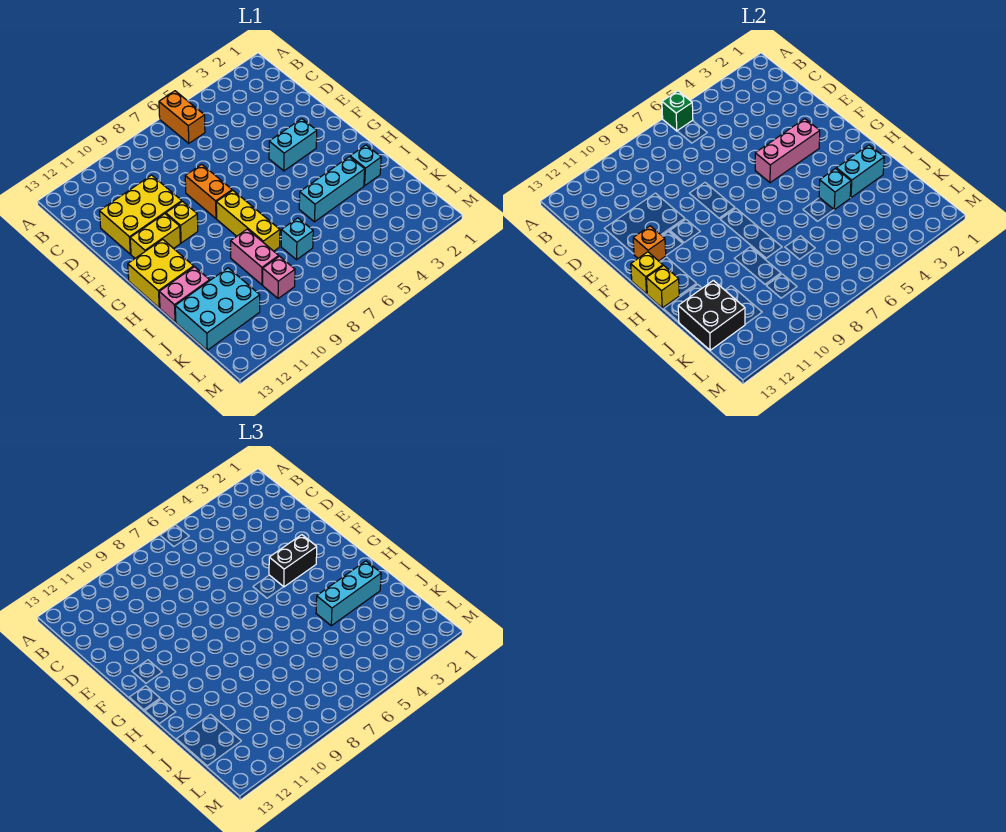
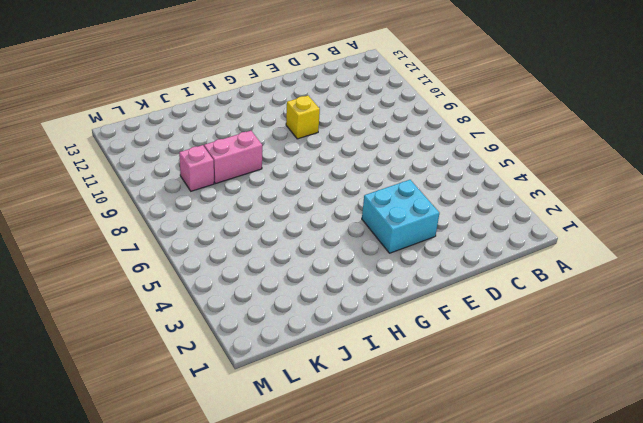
cyan 2x2 brick [362,180,439,253] -> cyan 1x2 brick [269,119,317,171]
none -> orange 1x2 brick [159,91,205,143]
none -> yellow 2x3 brick [99,175,182,254]
none -> orange 1x2 brick [185,164,232,218]

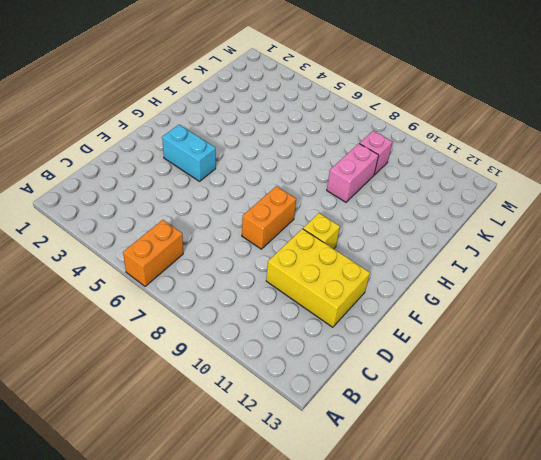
none -> yellow 1x2 brick [130,214,180,258]
none -> yellow 1x3 brick [216,190,280,251]
none -> yellow 2x2 brick [128,239,194,308]

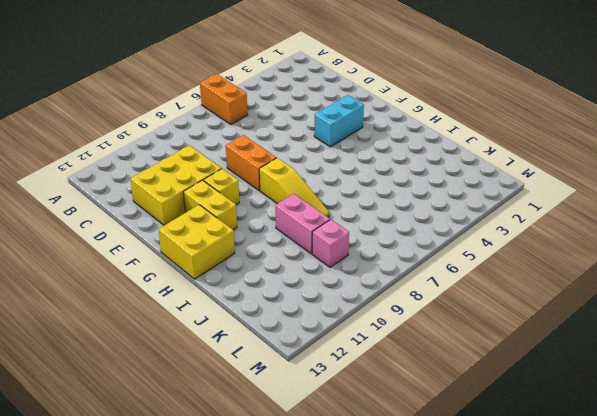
yellow 1x2 brick [183,180,237,230] -> yellow 1x2 brick turned to [130,214,180,258]
yellow 1x3 slope [259,158,329,217] -> yellow 1x3 brick [216,190,280,251]
none -> cyan 1x1 brick [350,145,381,186]
none -> cyan 1x3 brick [299,157,365,222]
none -> pink 1x2 brick [159,267,210,322]

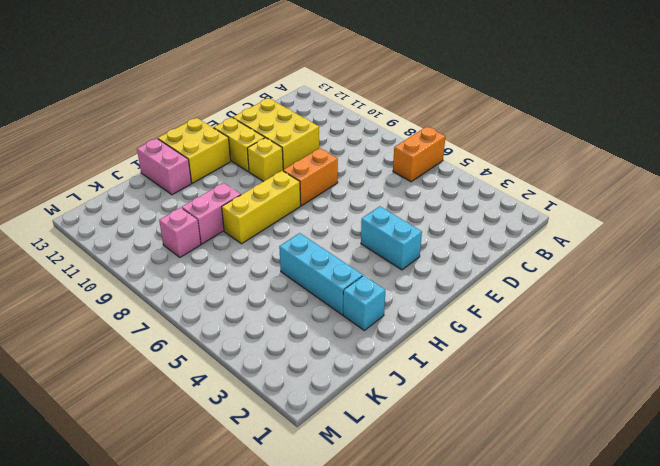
none -> cyan 1x1 brick [281,218,313,260]
none -> cyan 2x3 brick [175,268,260,350]
none -> green 1x1 brick [662,91,693,131]

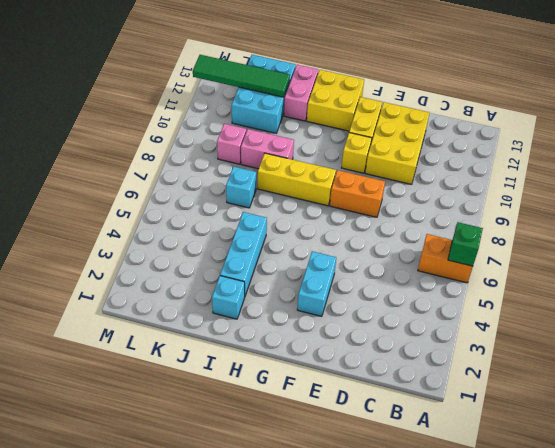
green 1x4 tile [193,55,290,97] -> black 2x2 brick [678,280,745,350]
none -> pink 1x3 brick [755,119,820,183]
none -> orange 1x1 brick [633,226,666,261]
none -> yellow 1x1 brick [631,252,663,294]

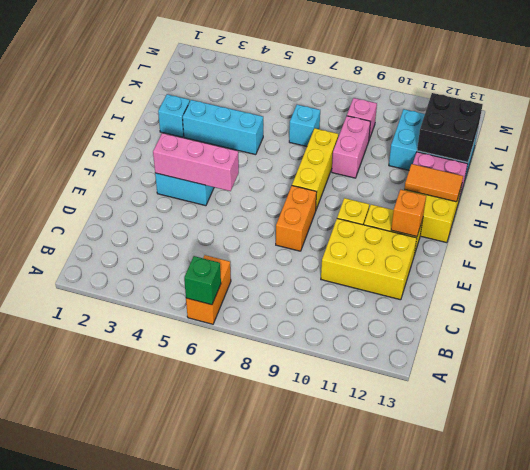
orange 1x2 tile [405,164,463,202] -> yellow 1x1 brick [646,266,679,308]
none -> yellow 1x1 brick [631,252,663,294]
none -> cyan 1x2 brick [836,145,884,198]
none -> cyan 1x1 brick [819,168,851,210]

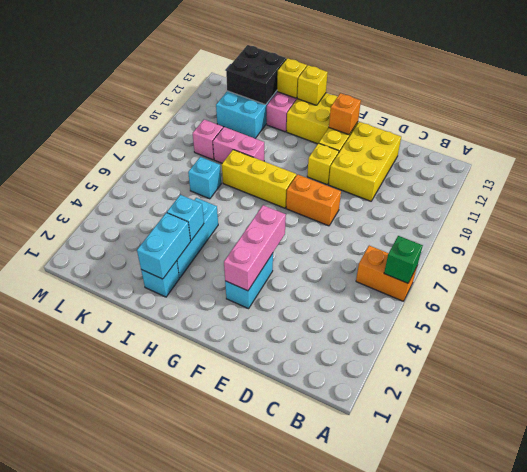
yellow 1x1 brick [277,58,307,98] -> yellow 1x1 brick moved to [631,252,663,294]
none -> black 1x2 brick [269,535,317,587]
none -> cyan 1x3 brick [316,561,381,626]

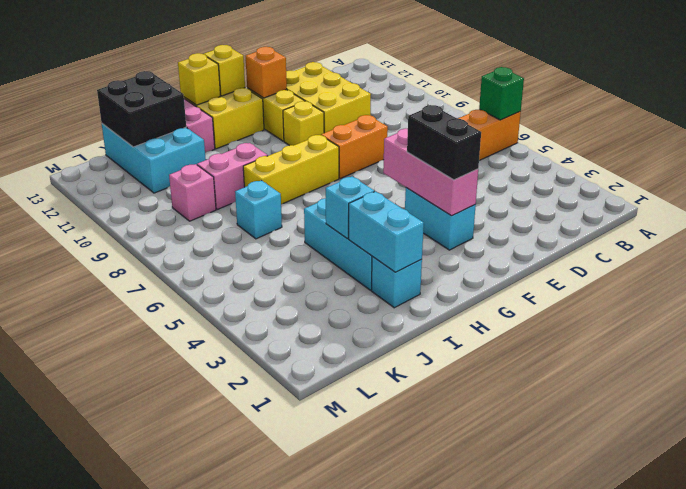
none -> cyan 1x3 brick [316,561,381,626]

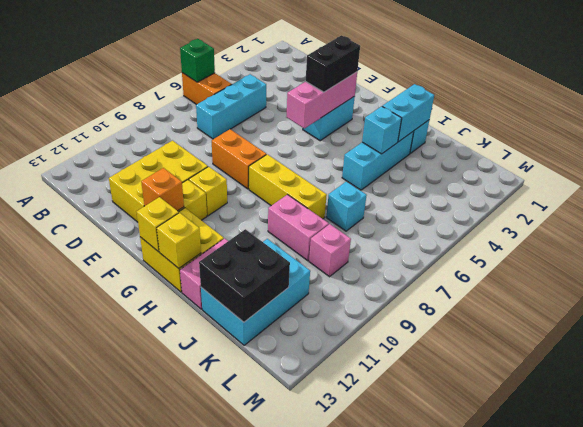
cyan 1x3 brick [196,74,266,139] -> cyan 1x3 brick moved to [316,561,381,626]

